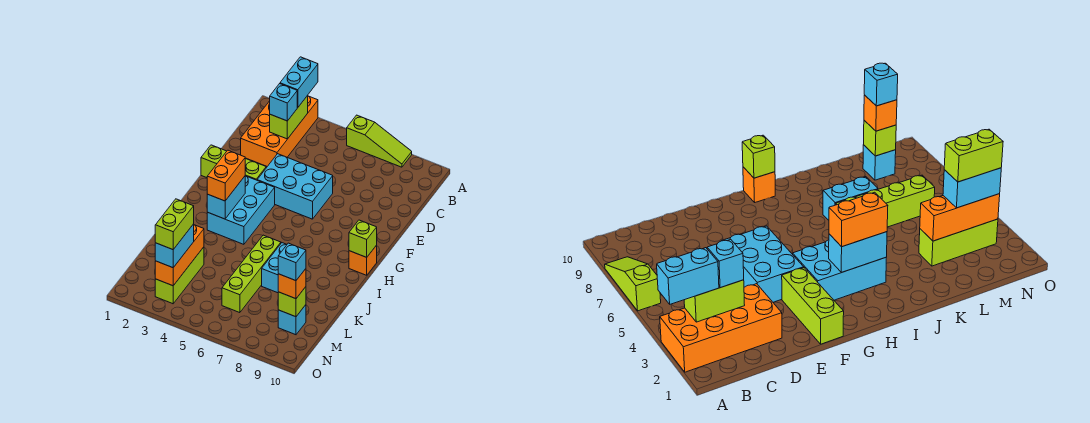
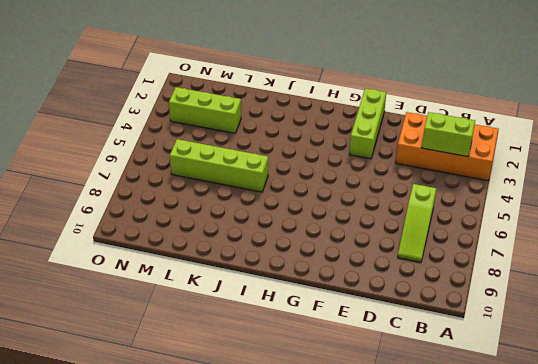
lime 1x3 slope [398,184,436,262] -> lime 1x3 slope moved to [347,115,412,167]
none -> cyan 2x3 brick [257,154,333,219]
none -> cyan 2x3 brick [207,176,275,244]
none -> orange 1x1 brick [349,245,377,275]

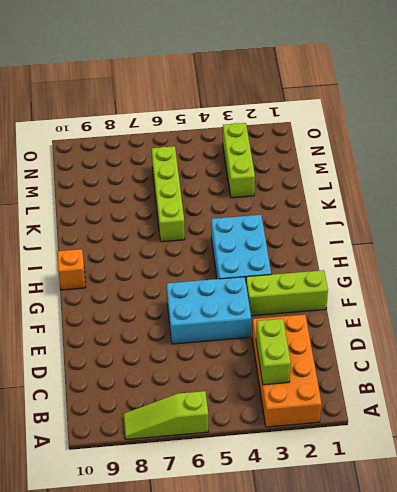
none -> cyan 1x2 brick [262,243,287,293]
none -> cyan 1x1 brick [278,305,306,335]
none -> cyan 1x2 brick [207,176,245,219]

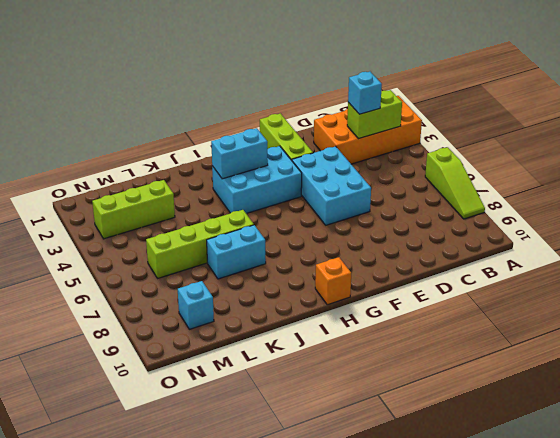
none -> lime 1x1 brick [349,220,377,257]
none -> orange 1x3 brick [155,225,204,286]
none -> lime 1x1 brick [278,287,306,317]

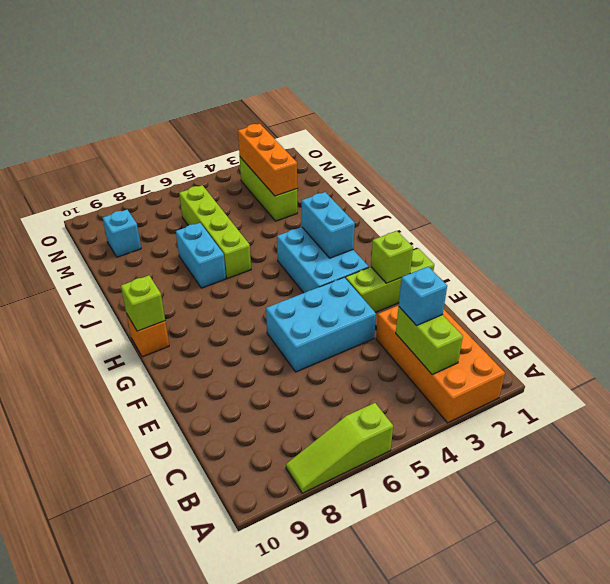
lime 1x1 brick [371,231,413,283] -> lime 1x1 brick moved to [278,287,306,317]
none -> cyan 1x2 brick [280,57,318,108]
none -> orange 1x2 brick [207,150,245,201]
none -> cyan 1x2 brick [155,224,194,268]

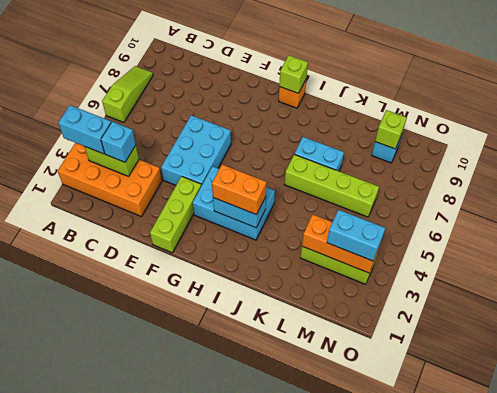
none -> orange 1x1 brick [278,269,306,299]
none -> lime 1x2 brick [155,199,194,250]
none -> cyan 1x1 brick [278,243,306,281]

